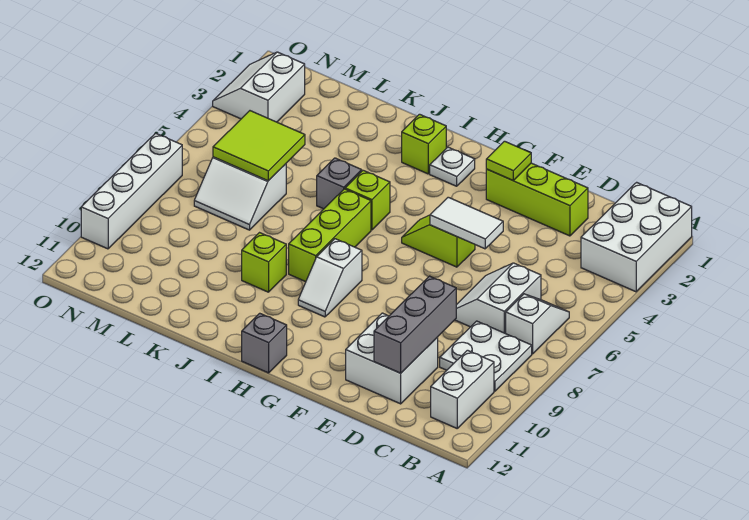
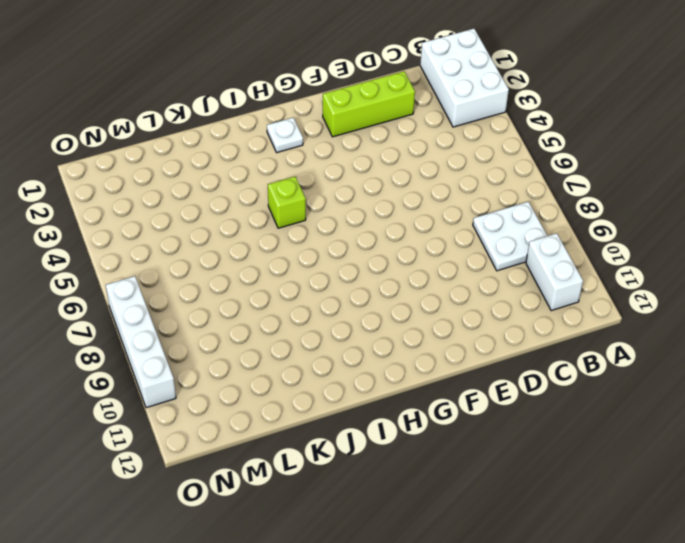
none -> white 1x2 slope [506,294,569,354]
none -> white 2x2 slope [455,263,541,333]
none -> white 2x2 brick [346,313,438,404]

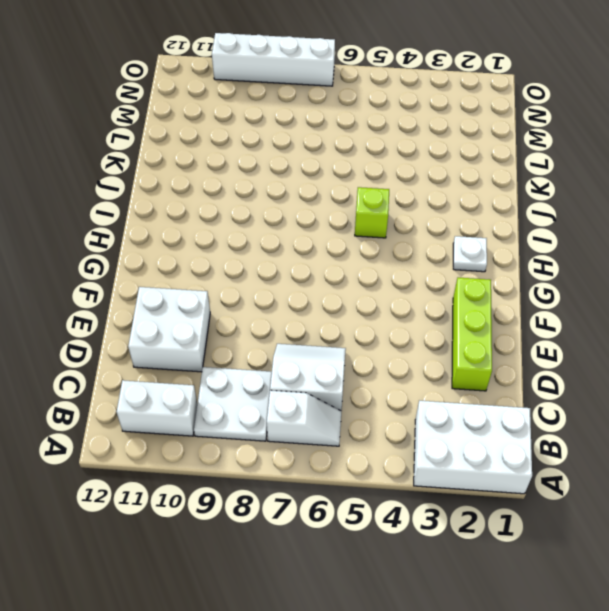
none -> lime 1x2 slope [402,215,475,267]
none -> white 1x2 slope [298,239,362,317]
none -> grey 1x1 brick [242,313,287,373]

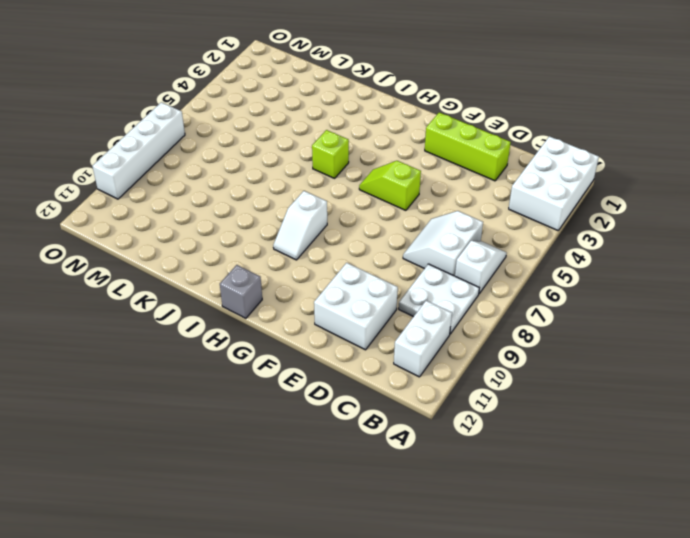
none -> white 1x1 plate [430,147,475,186]
none -> lime 1x1 brick [402,114,446,174]
none -> lime 1x3 brick [289,189,371,282]

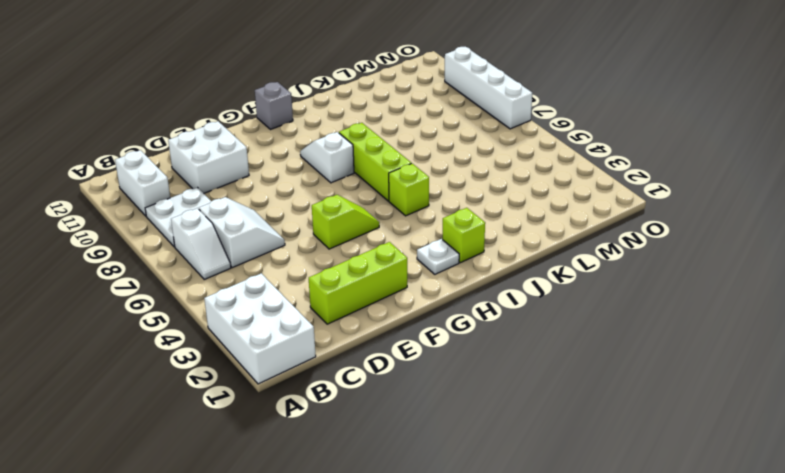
none -> grey 1x1 brick [317,158,362,209]
none -> lime 1x1 brick [242,233,286,292]
none -> white 2x2 slope [194,157,286,230]

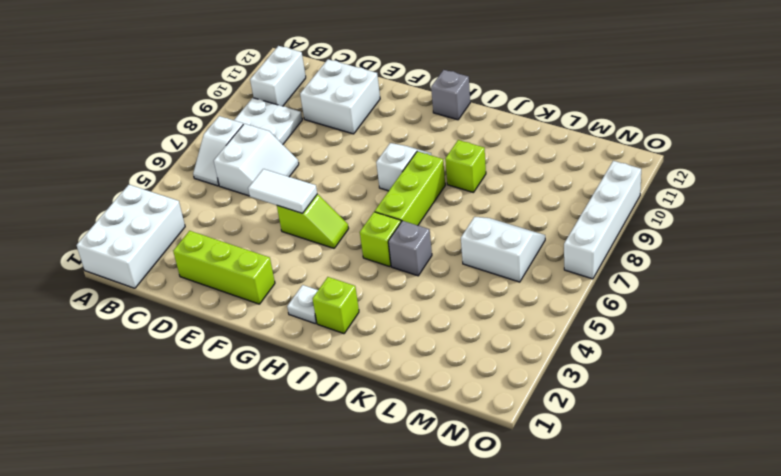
none -> white 2x2 slope [213,52,305,122]
none -> grey 1x3 brick [374,276,456,373]
none -> lime 1x1 tile [486,141,531,181]

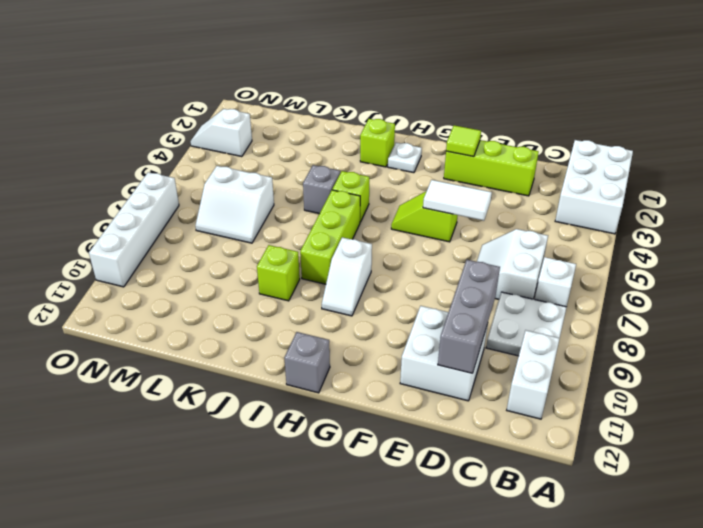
white 1x2 slope [191,109,252,157] -> white 2x2 slope [213,52,305,122]
none -> lime 2x2 tile [213,111,305,181]

